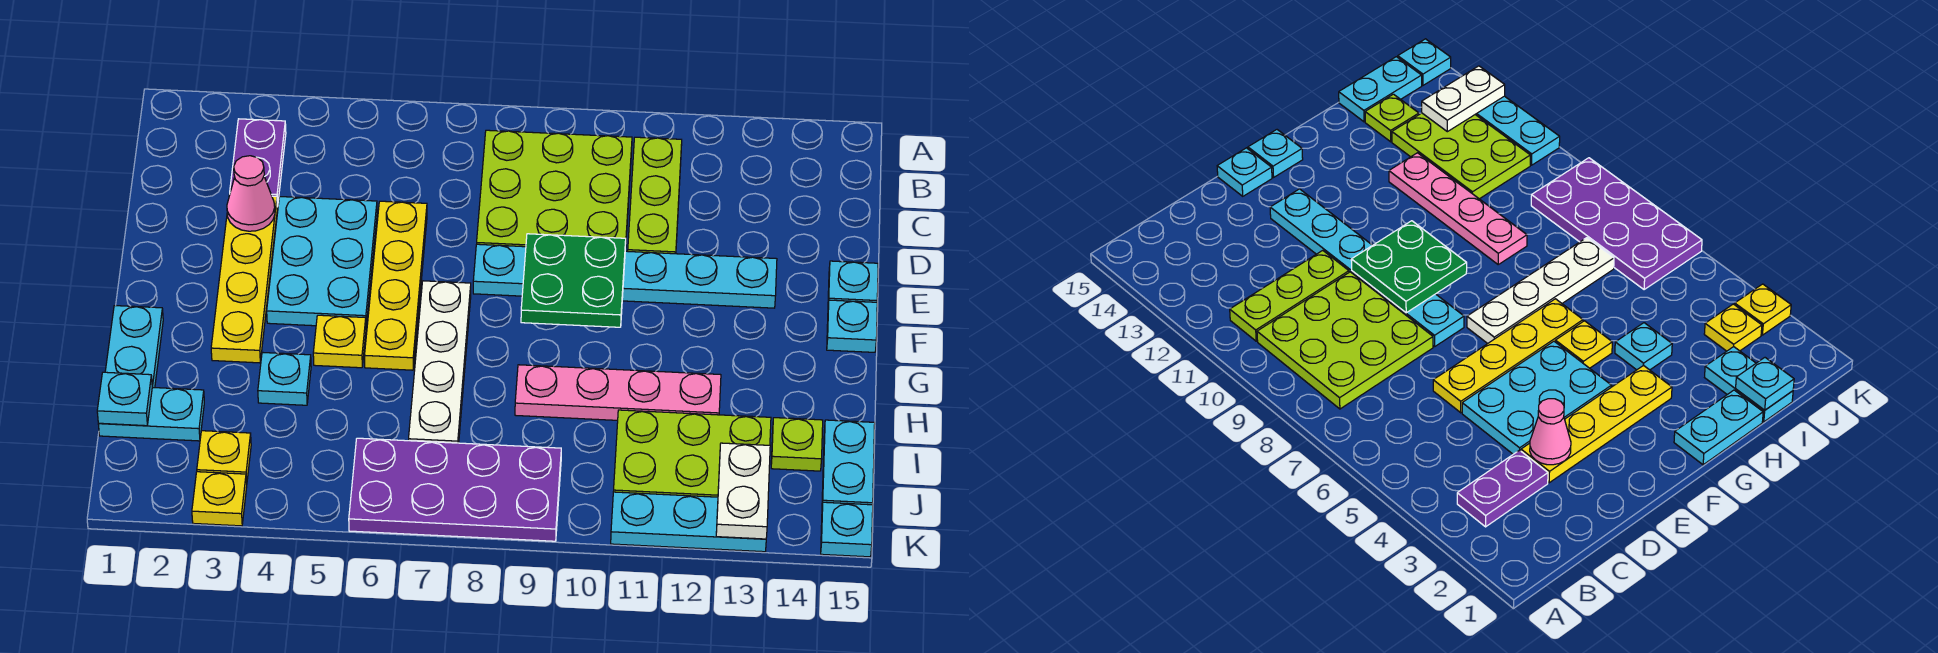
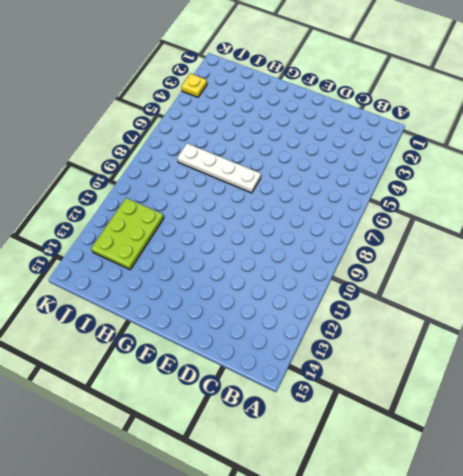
none -> purple 1x2 plate [230,119,286,207]
none -> lime 3x3 plate [477,130,632,251]
none -> lime 1x3 plate [628,137,682,254]

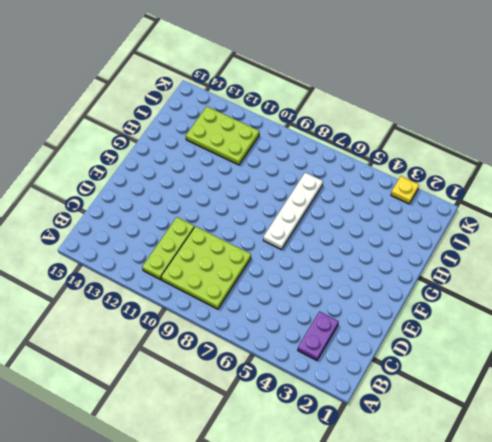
none -> yellow 1x4 plate [211,194,277,363]
none -> cyan 2x3 plate [267,197,377,326]
none -> yellow 1x4 plate [365,201,427,370]

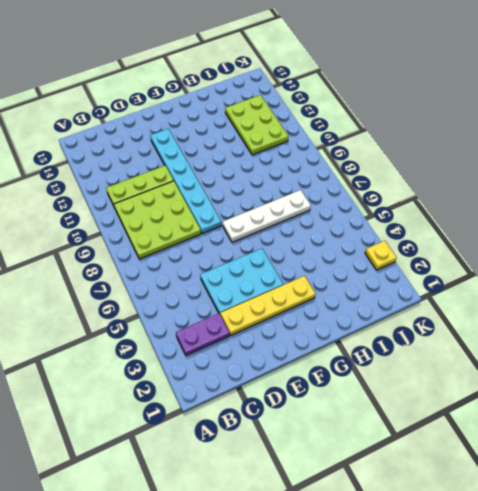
none -> yellow 1x4 plate [365,201,427,370]
none -> cyan 1x1 plate [828,261,878,304]
none -> cyan 1x1 plate [827,300,877,352]

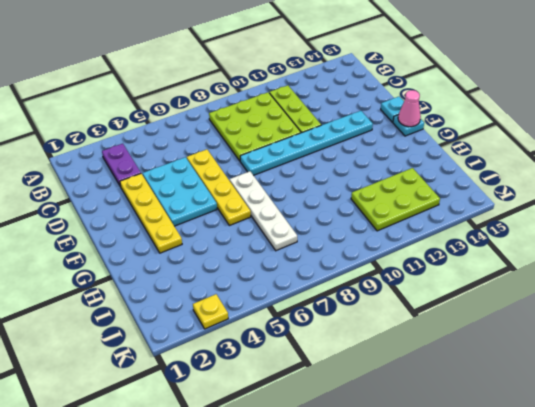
pink 1x1 cone [398,90,421,127] -> pink 1x1 cone moved to [227,156,275,231]
none -> cyan 1x2 plate [105,306,163,388]
none -> yellow 1x1 plate [313,315,366,368]
none -> cyan 1x1 plate [258,352,311,405]

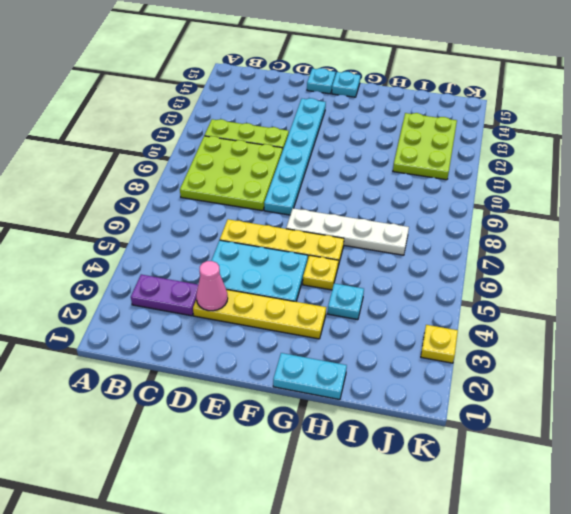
none -> pink 1x4 plate [515,365,721,420]
none -> cyan 1x2 plate [98,387,204,441]
none -> lime 1x1 plate [771,418,823,471]

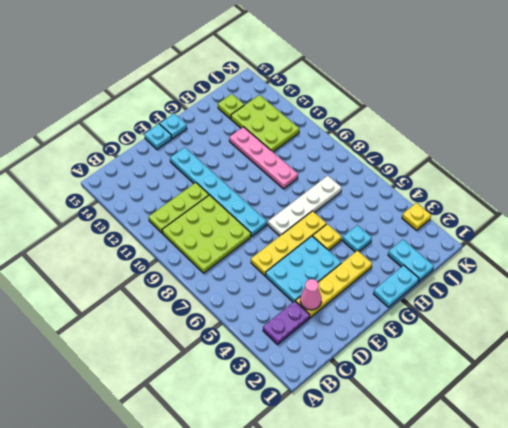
none -> cyan 1x2 plate [822,420,875,505]
none -> yellow 1x1 plate [197,431,251,483]
none -> purple 2x4 plate [349,438,561,541]

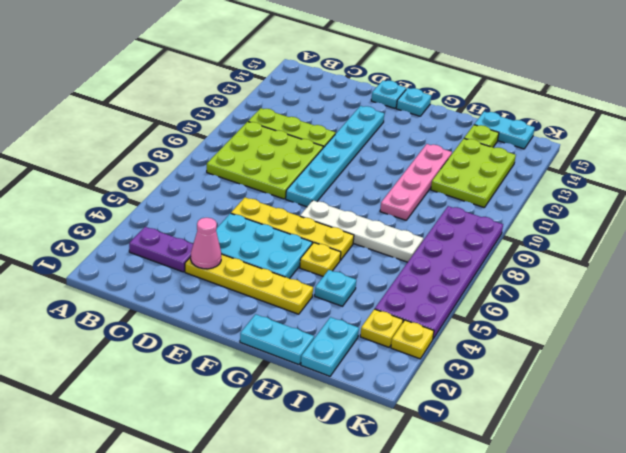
purple 2x6 plate [375,206,503,339] -> purple 2x4 plate [349,438,561,541]
none -> cyan 1x3 plate [611,492,766,552]
none -> cyan 1x1 plate [821,502,873,557]
none -> green 2x2 plate [521,234,626,327]

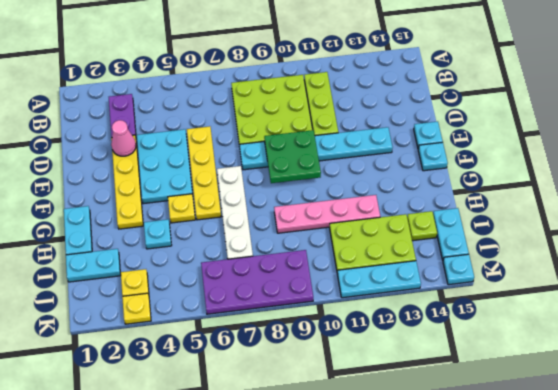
none -> cyan 1x1 plate [97,372,152,426]
none -> white 1x2 plate [716,443,770,539]

